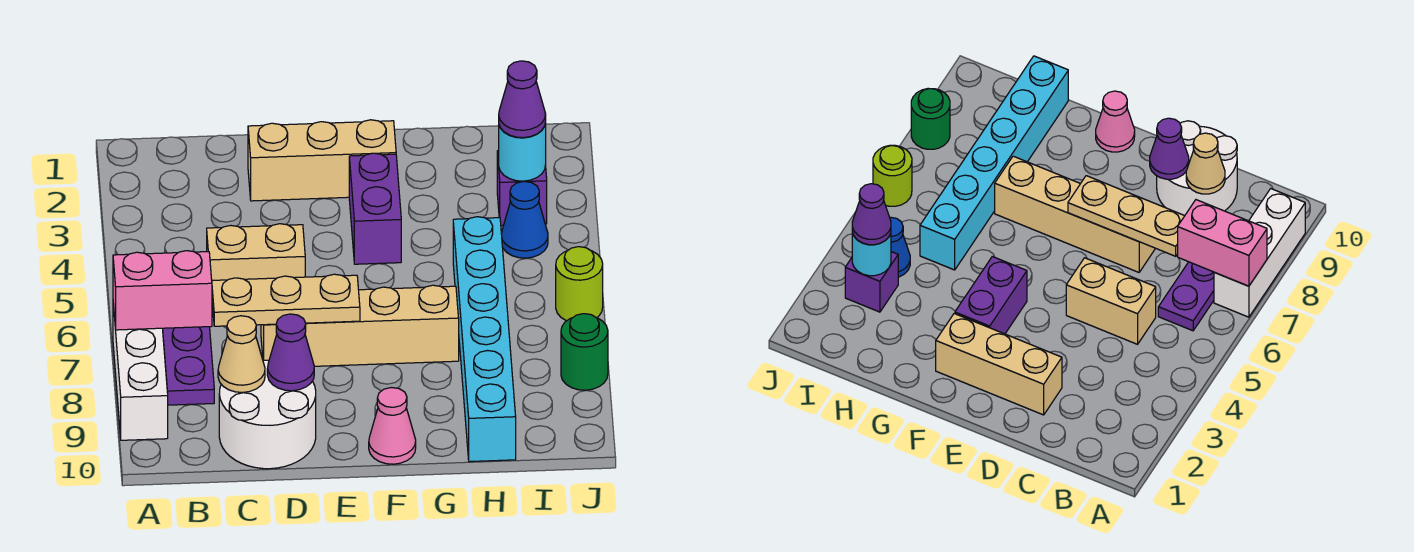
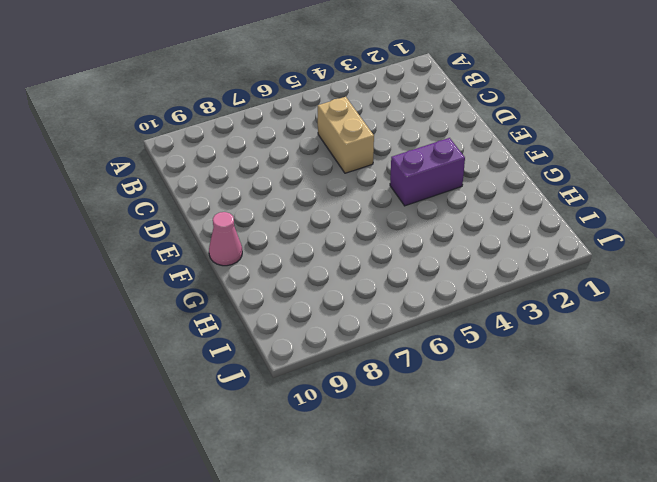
none -> white 1x3 brick [113,304,168,440]
none -> purple 1x3 plate [163,327,214,405]
none -> white 2x2 round brick [219,360,316,469]

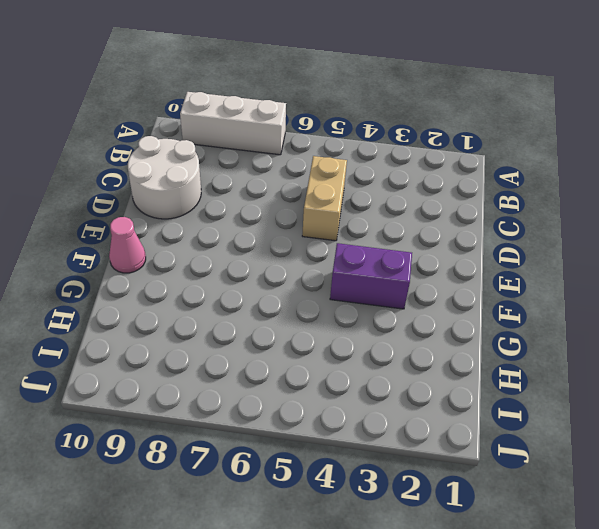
none -> purple 1x3 plate [163,327,214,405]
none -> tan 1x3 brick [248,120,396,201]
none -> tan 1x4 brick [261,285,459,366]

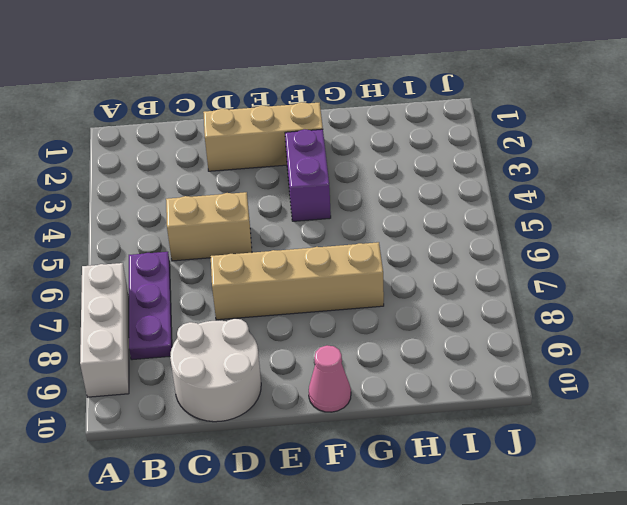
none -> cyan 1x6 brick [453,217,516,462]
none -> purple 1x1 brick [497,151,547,226]
none -> blue 1x1 cone [501,182,548,258]

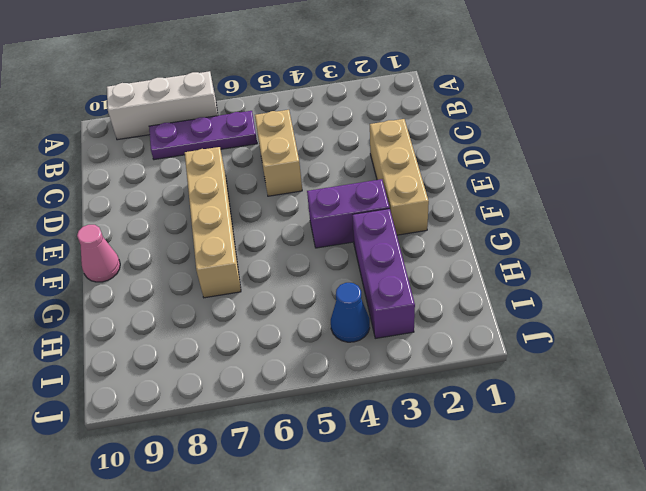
purple 1x3 brick [352,209,415,338] -> purple 1x1 brick [497,151,547,226]
none -> white 2x2 round brick [219,360,316,469]
none -> cyan 1x6 brick [453,217,516,462]
none -> lime 1x1 round brick [556,247,603,321]

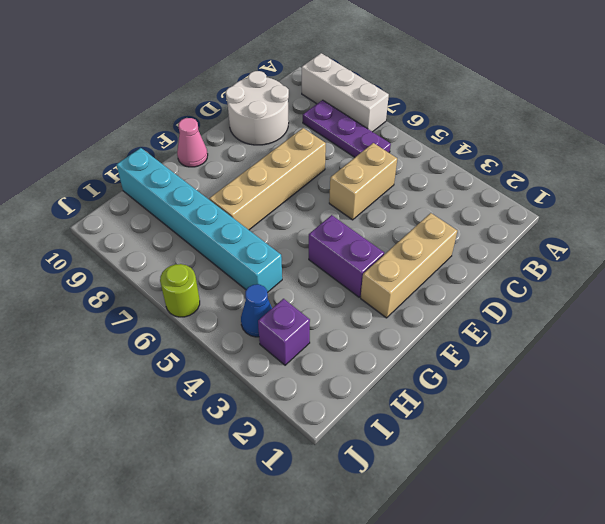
none -> green 1x1 round brick [561,314,608,390]
none -> pink 1x2 brick [113,251,212,330]
none -> tan 1x3 plate [212,274,360,326]

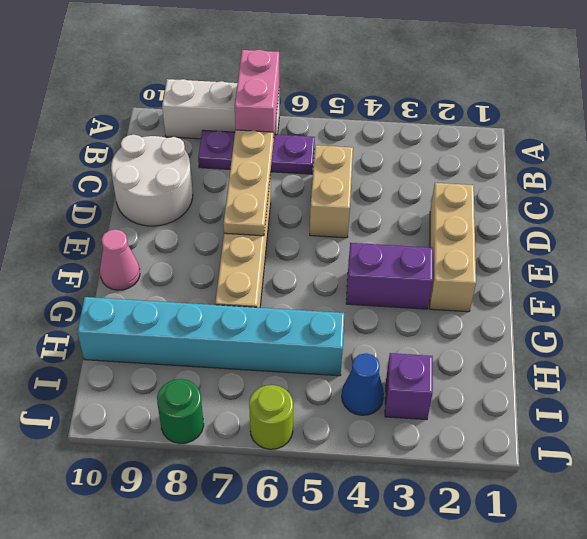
none -> tan 1x1 cone [218,316,265,392]
none -> purple 1x1 cone [267,314,314,391]
none -> cyan 1x1 round brick [499,122,546,181]

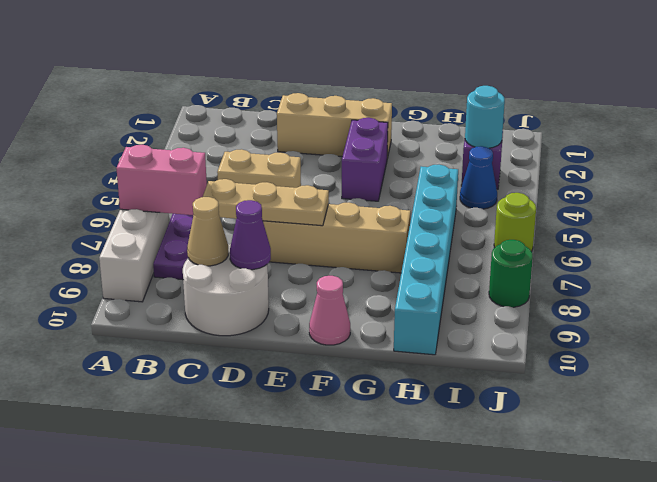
none -> purple 1x1 cone [499,61,546,138]

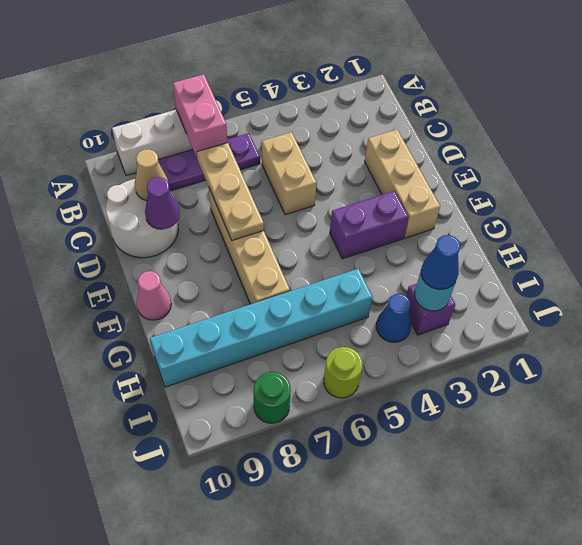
blue 1x1 cone [421,235,460,289] -> purple 1x1 cone [499,61,546,138]

